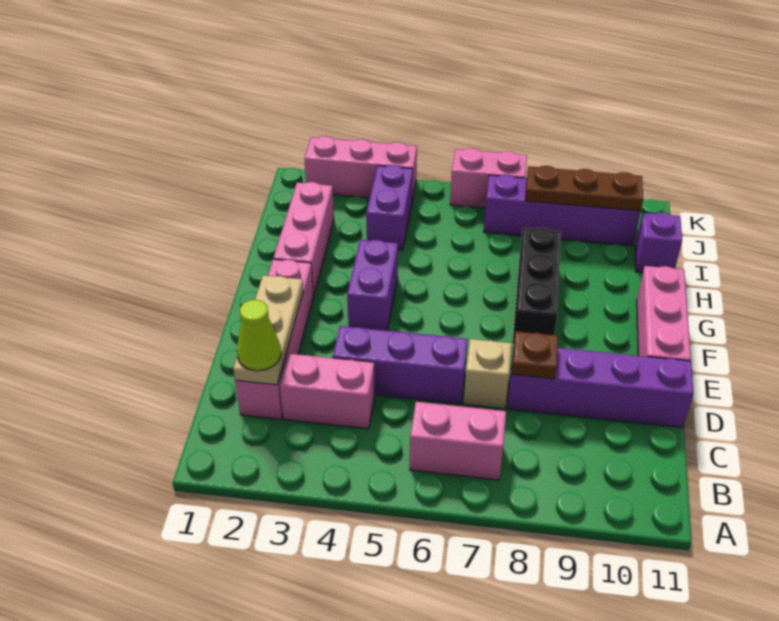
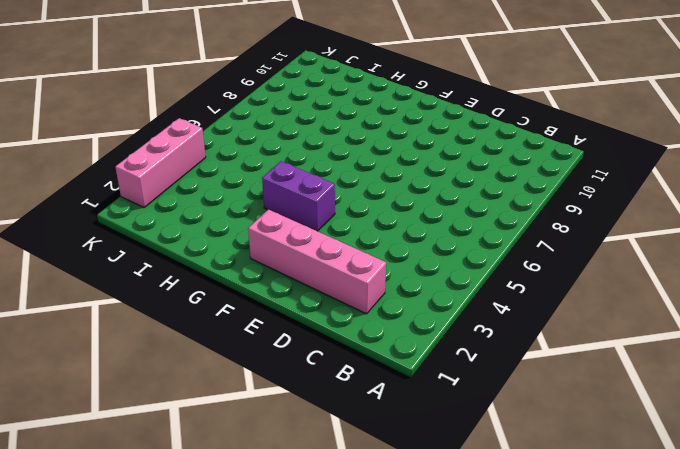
none -> pink 1x2 brick [410,402,506,480]
none -> pink 1x2 brick [280,354,375,429]
none -> purple 1x3 brick [333,326,468,404]

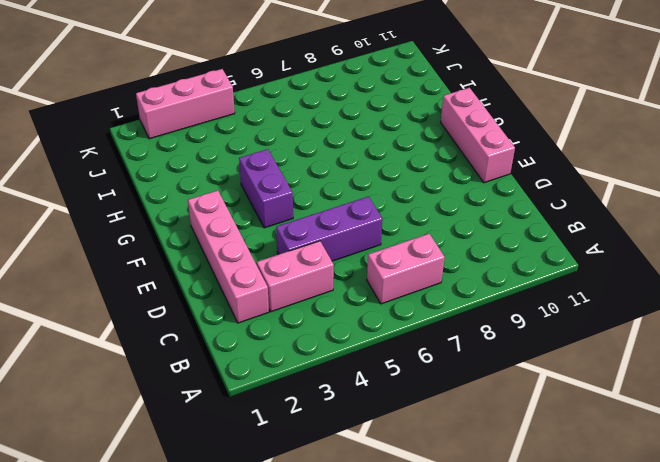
none -> tan 1x1 brick [464,339,512,409]
none -> purple 1x4 brick [507,348,694,428]
none -> black 1x3 brick [512,228,561,345]

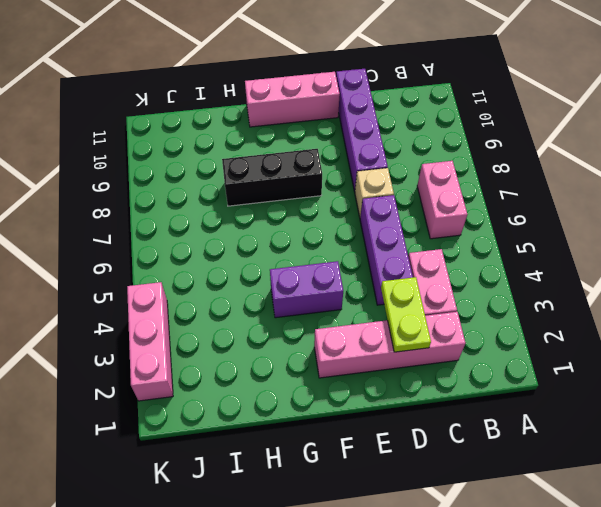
lime 1x2 plate [381,277,431,352] -> tan 1x3 plate [233,276,303,385]
none -> pink 1x3 brick [273,182,334,296]
none -> purple 1x2 brick [366,165,413,250]
none -> purple 1x1 brick [635,213,682,273]

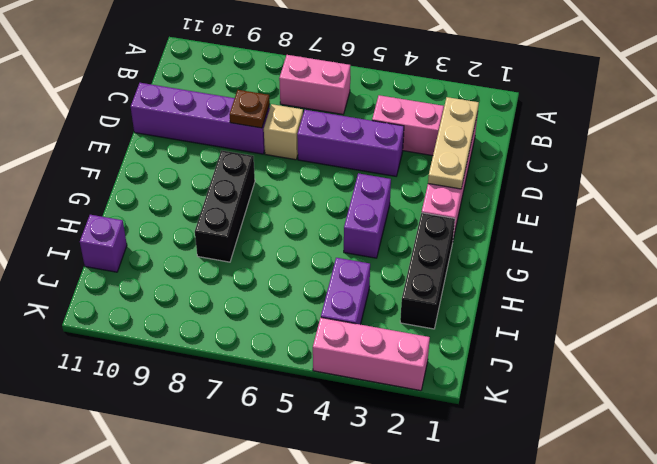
black 1x3 brick [400,213,455,329] -> pink 1x3 brick [273,182,334,296]
none -> pink 1x3 brick [637,266,691,361]
none -> purple 1x4 brick [484,175,641,246]
none -> pink 1x2 brick [450,148,527,208]

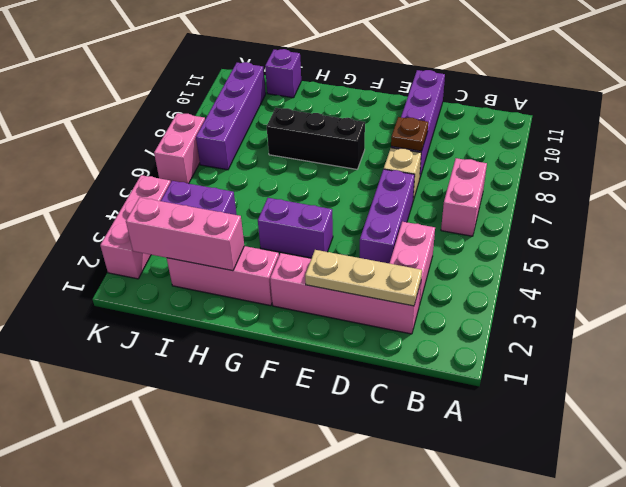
pink 1x3 brick [126,197,244,271] -> pink 1x3 brick moved to [637,266,691,361]
none -> brown 1x3 plate [525,166,643,211]
none -> lime 1x1 cone [237,300,281,371]

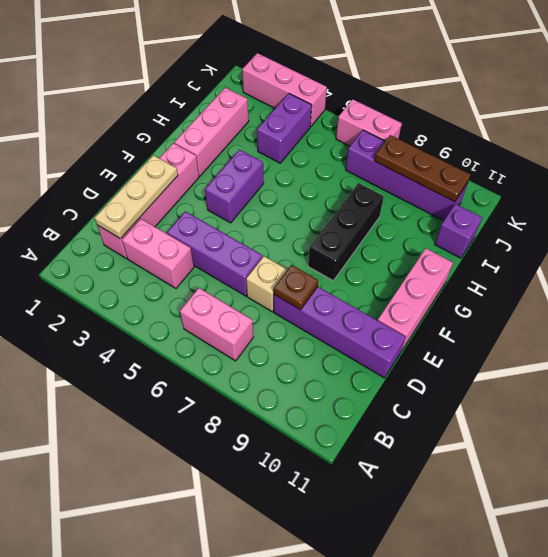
none -> lime 1x1 cone [237,300,281,371]

